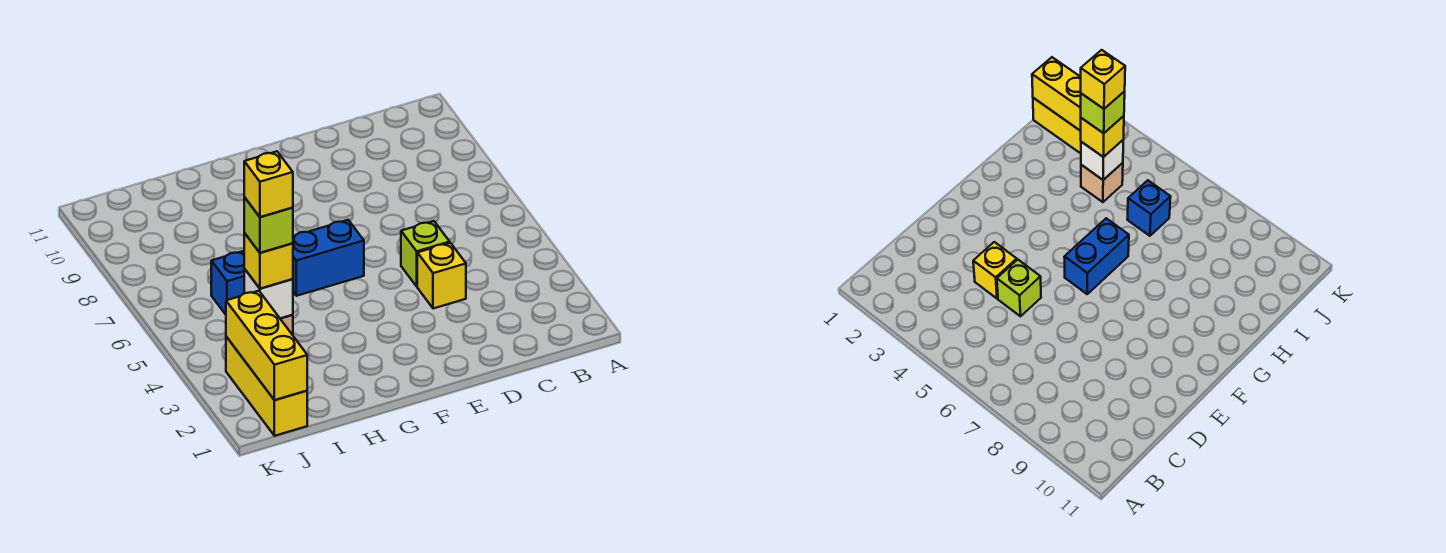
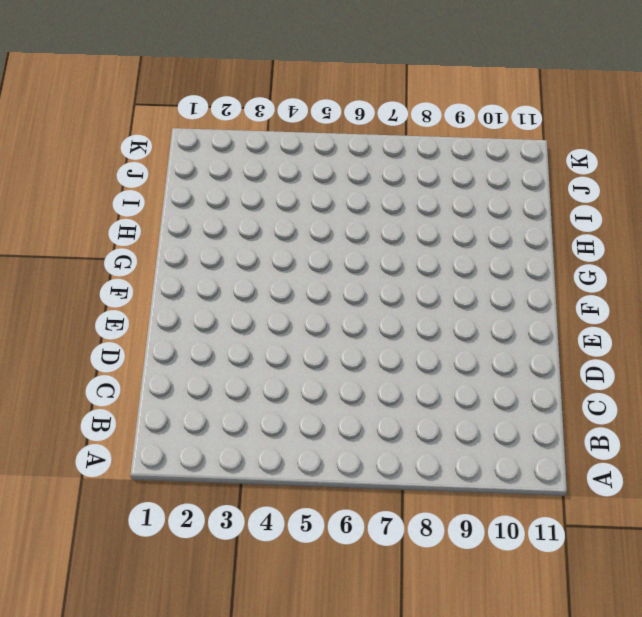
none -> yellow 1x1 brick [417,243,466,309]
none -> lime 1x1 brick [401,221,450,286]

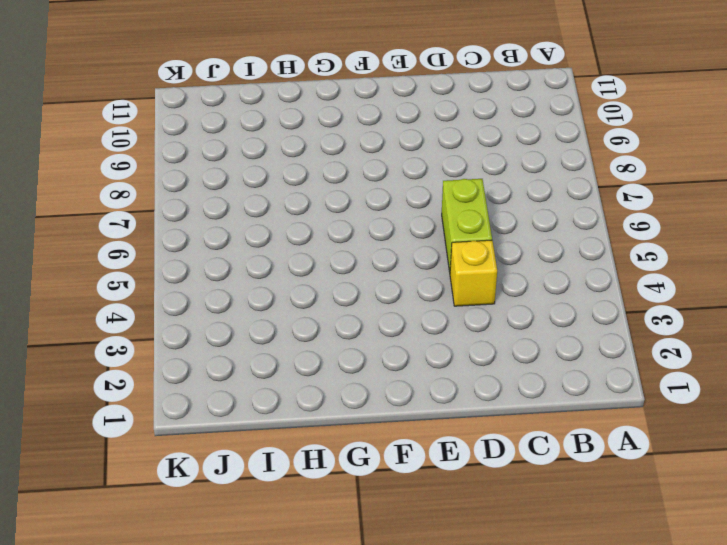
lime 1x2 brick [442,179,492,272] -> lime 1x1 brick [401,221,450,286]
none -> blue 1x2 brick [293,220,364,296]
none -> tan 1x1 brick [1081,163,1123,202]

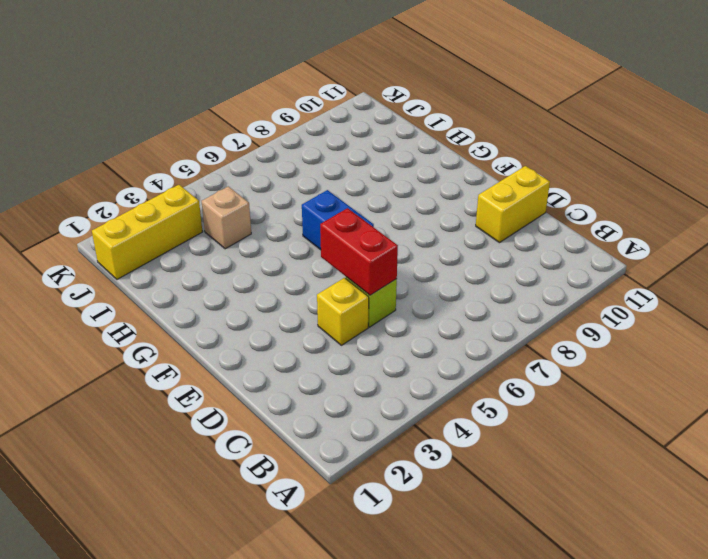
red 1x2 brick [320,208,398,295] -> none
yellow 1x2 brick [476,166,550,243] -> none
none -> blue 1x1 brick [211,251,244,315]
none -> white 1x1 brick [244,269,293,318]

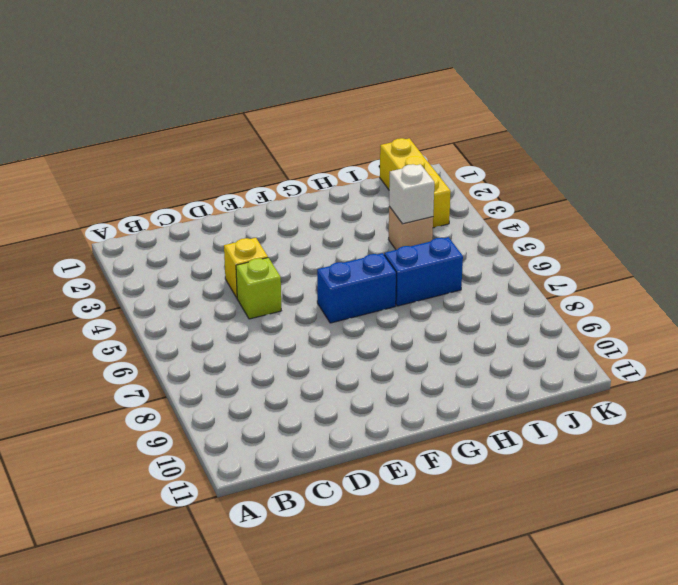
blue 1x2 brick [384,237,463,306] -> blue 1x1 brick [211,251,244,315]
none -> yellow 1x3 brick [226,291,307,400]
none -> yellow 1x1 brick [244,233,293,289]

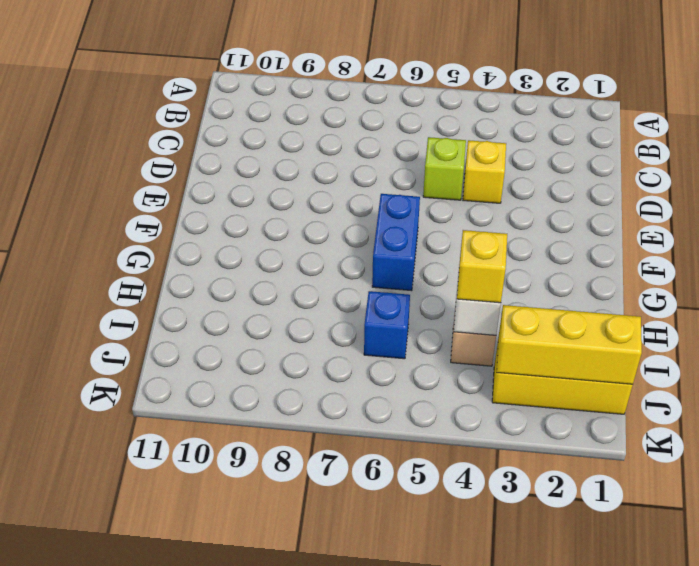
none -> lime 1x1 brick [244,197,293,253]
none -> yellow 1x1 brick [244,151,293,217]

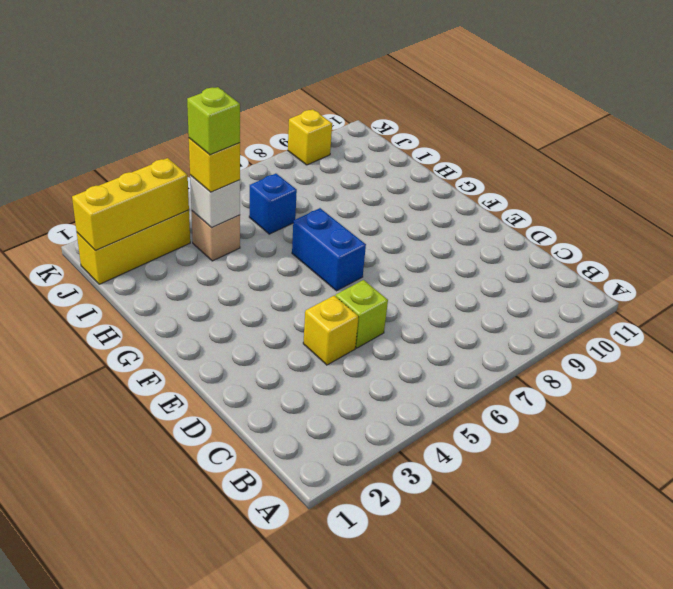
yellow 1x1 brick [288,109,332,165] -> yellow 1x1 brick moved to [244,151,293,217]

